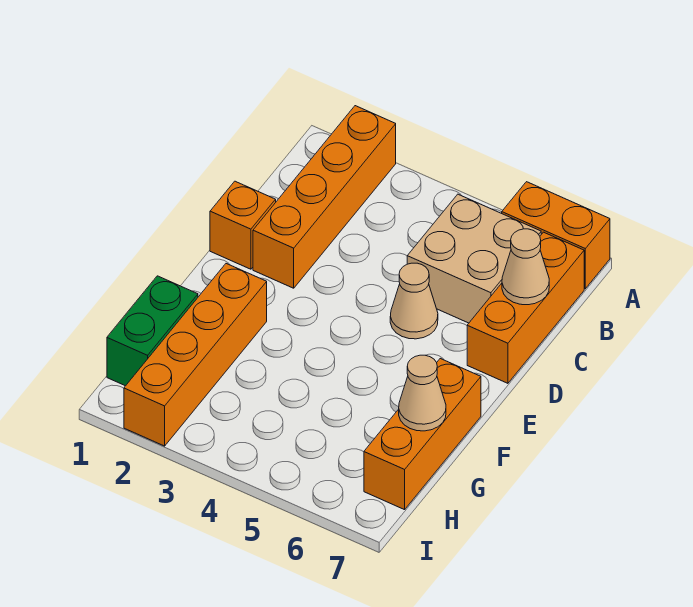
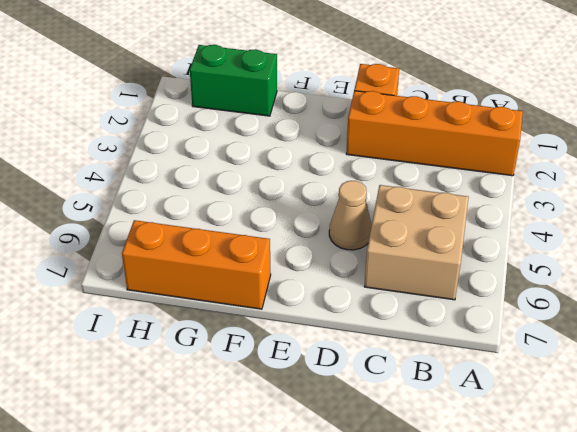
none -> orange 1x2 brick [502,182,610,289]
none -> orange 1x3 brick [467,232,584,383]

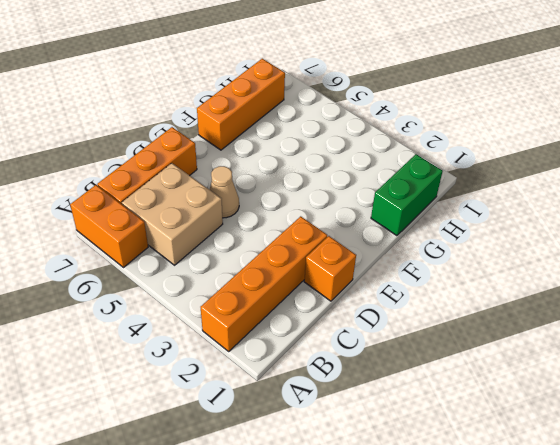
none -> orange 1x4 brick [124,264,267,446]
none -> tan 1x1 cone [502,229,549,305]

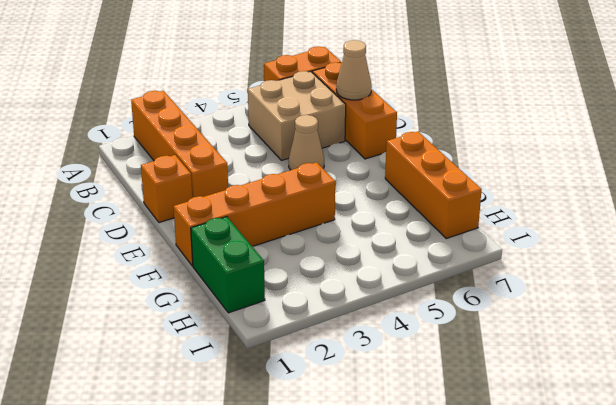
orange 1x4 brick [173,162,335,266] -> orange 1x4 brick turned to [124,264,267,446]
none -> tan 1x1 cone [399,355,446,431]

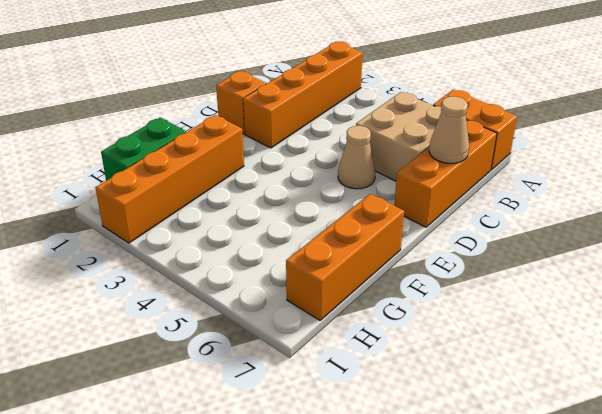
none -> tan 1x1 cone [399,355,446,431]

